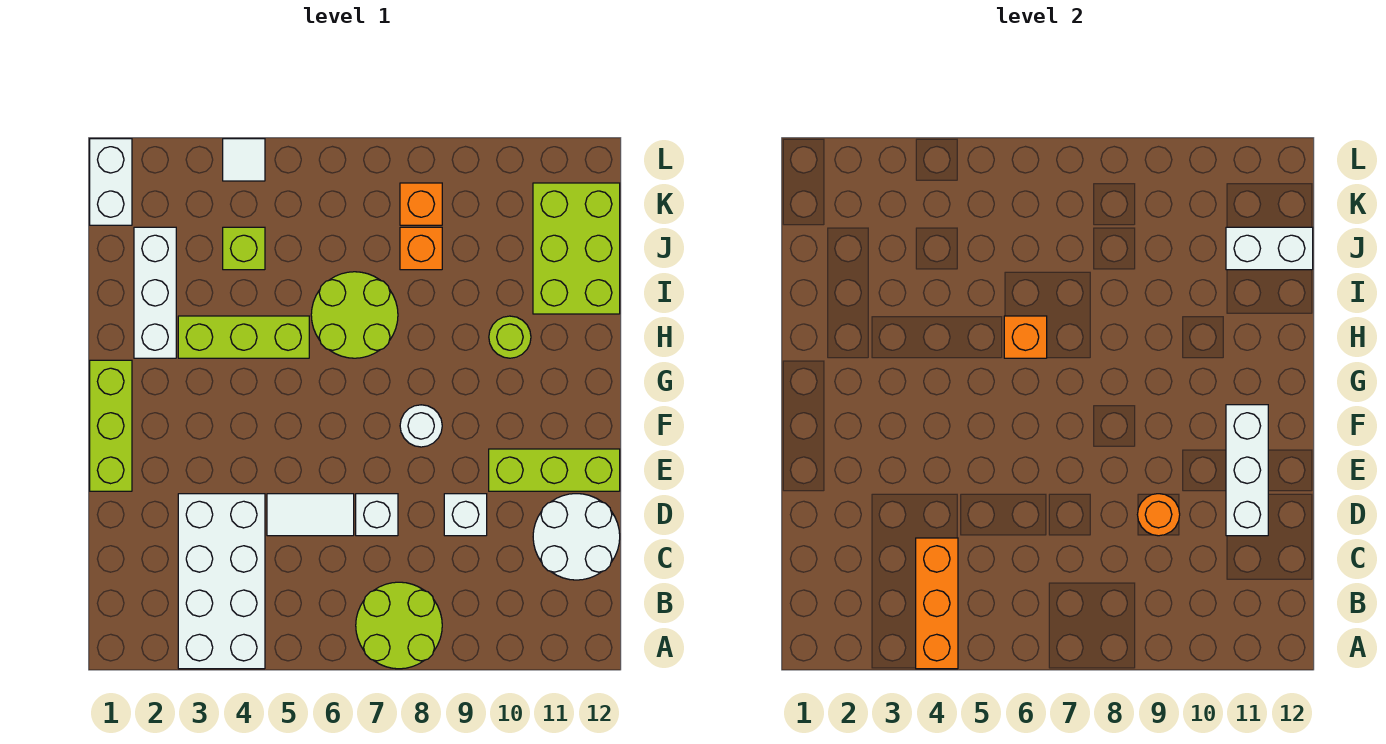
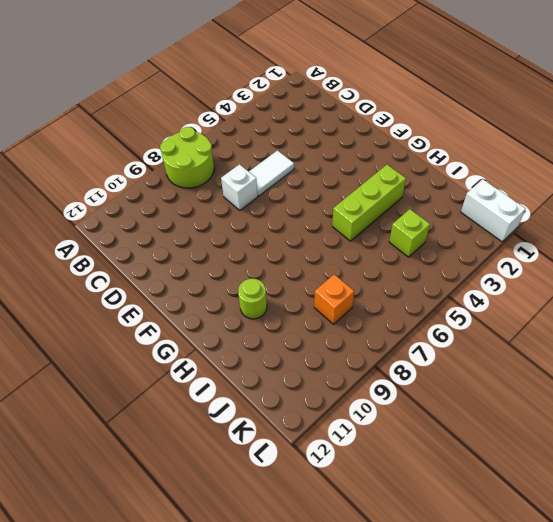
none -> white 2x4 brick [178,494,265,669]
none -> white 2x2 round brick [533,494,620,580]
none -> white 1x1 brick [444,494,487,536]

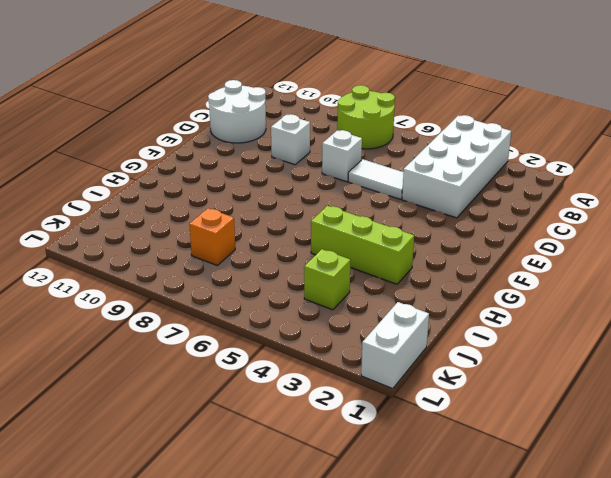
none -> lime 1x3 brick [90,360,132,491]
none -> lime 1x3 brick [489,449,620,491]
none -> white 1x1 round brick [400,405,442,447]

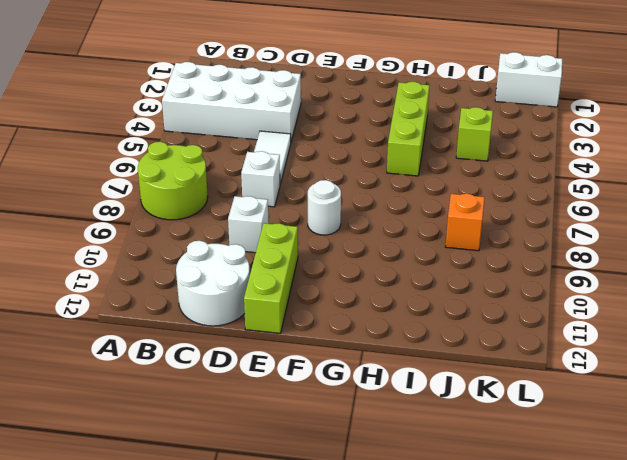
none -> lime 1x3 brick [90,360,132,491]
none -> white 1x3 brick [134,227,176,358]
none -> lime 2x2 round brick [311,272,398,358]

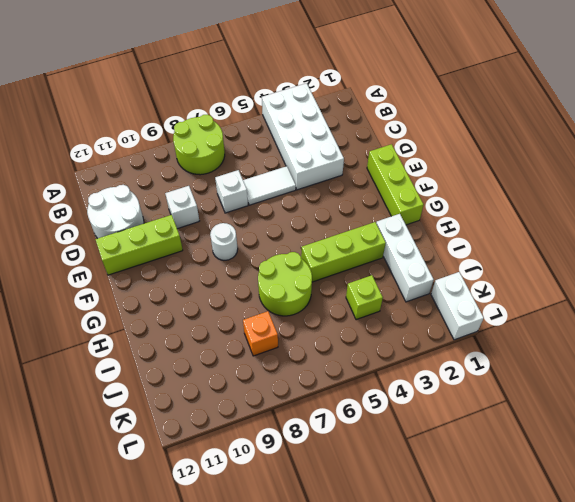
none -> lime 1x1 round brick [489,316,531,358]
none -> lime 2x3 brick [533,183,620,314]
none -> orange 1x1 brick [400,183,442,225]

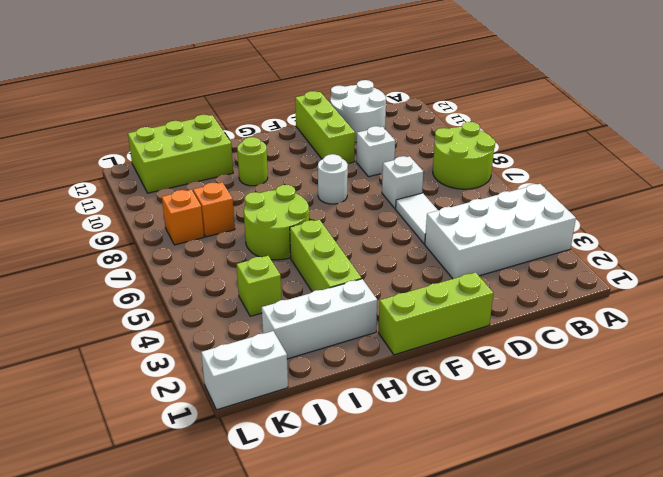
none -> white 1x1 tile [223,139,265,181]
none -> orange 1x3 brick [916,538,958,669]
none -> orange 1x1 round brick [1137,494,1180,536]

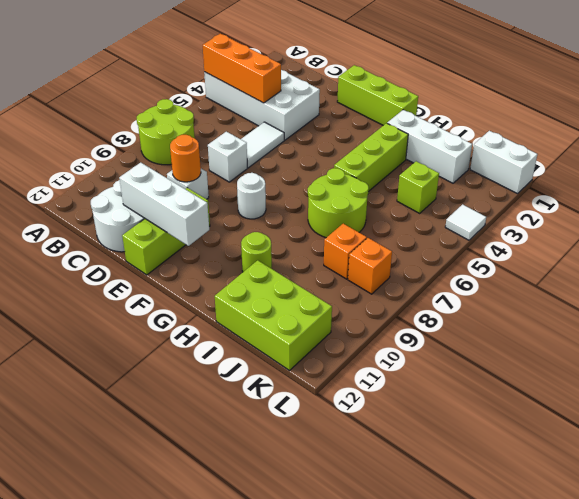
none -> orange 1x1 brick [1004,316,1047,358]
none -> white 1x2 brick [1226,227,1313,270]

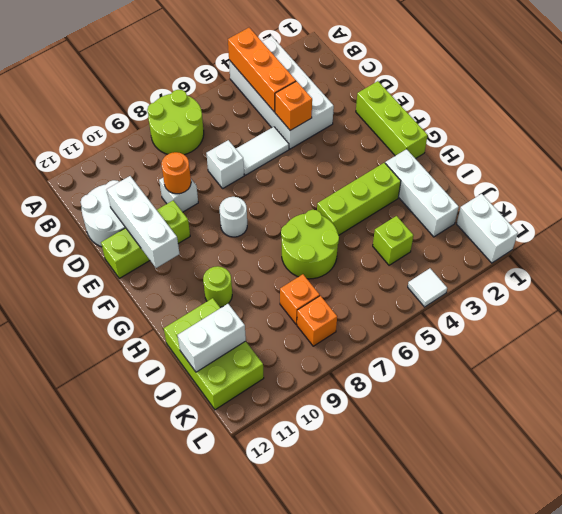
orange 1x1 brick [275,81,312,130] -> orange 1x1 brick moved to [1004,316,1047,358]

